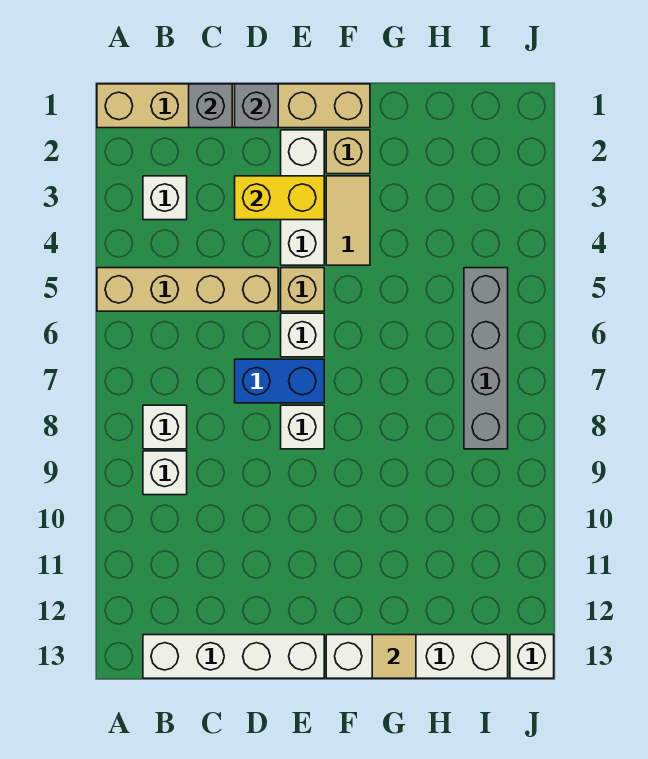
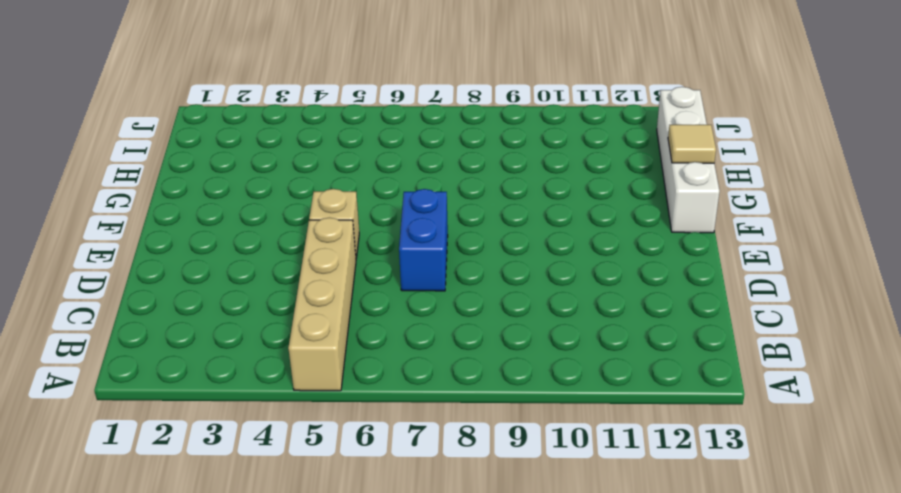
none -> tan 1x6 brick [97,84,370,128]
none -> white 1x1 brick [143,176,187,220]
none -> white 1x1 brick [143,405,187,449]

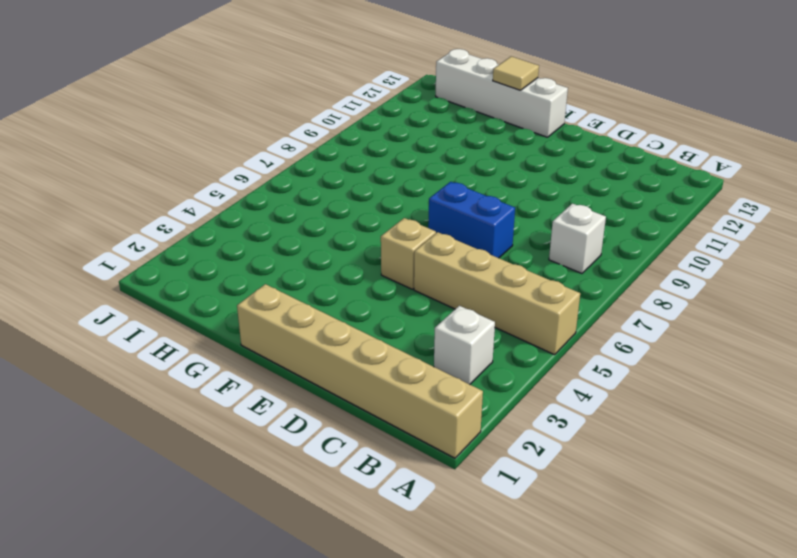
none -> white 1x1 brick [143,451,187,495]
none -> white 1x4 brick [143,635,324,678]
none -> white 1x3 brick [281,130,324,265]

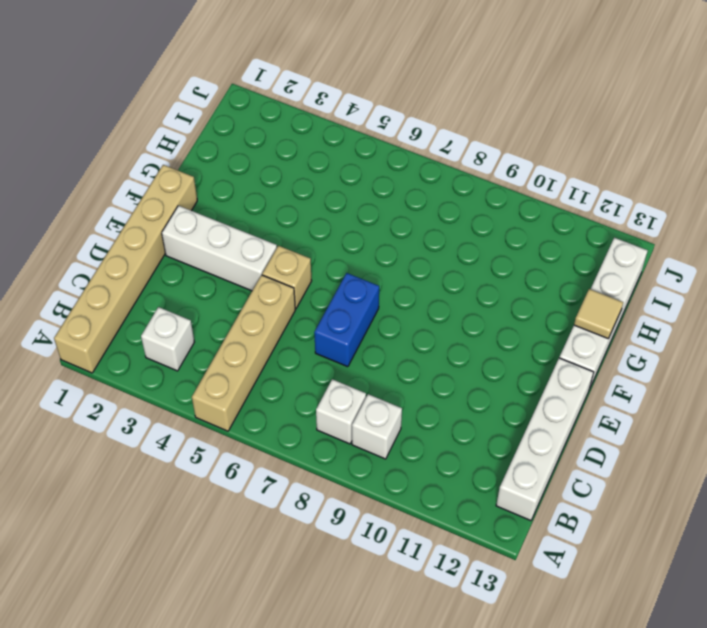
none -> white 1x1 brick [281,313,324,357]
none -> white 1x1 brick [281,405,324,449]
none -> tan 1x1 brick [326,130,370,174]

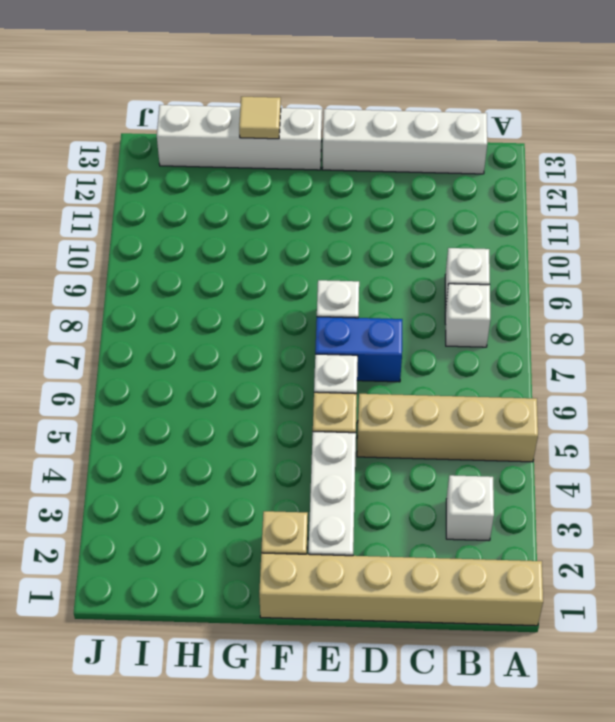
none -> tan 1x2 tile [326,176,370,265]
none -> grey 1x4 brick [464,268,508,449]
none -> white 1x1 brick [510,635,554,678]

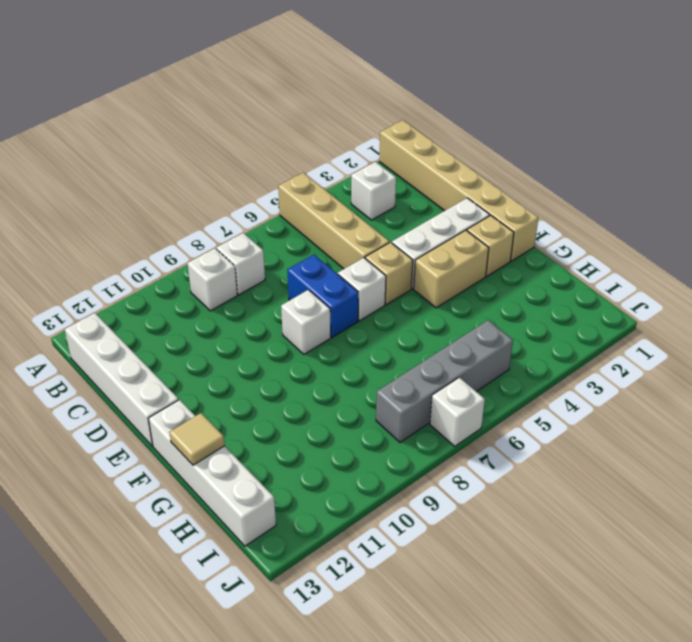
tan 1x2 brick [414,230,489,308] -> tan 1x2 tile [326,176,370,265]
white 1x1 brick [430,377,485,446] -> white 1x1 brick moved to [510,635,554,678]
none -> grey 1x1 brick [189,84,232,128]
none -> grey 1x1 brick [235,84,278,128]
none -> yellow 1x2 brick [235,176,324,220]

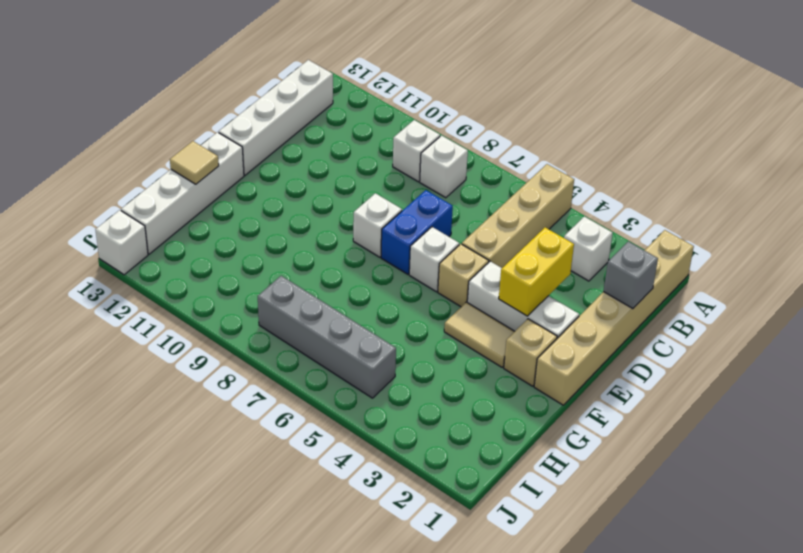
none -> grey 1x1 brick [235,84,278,128]

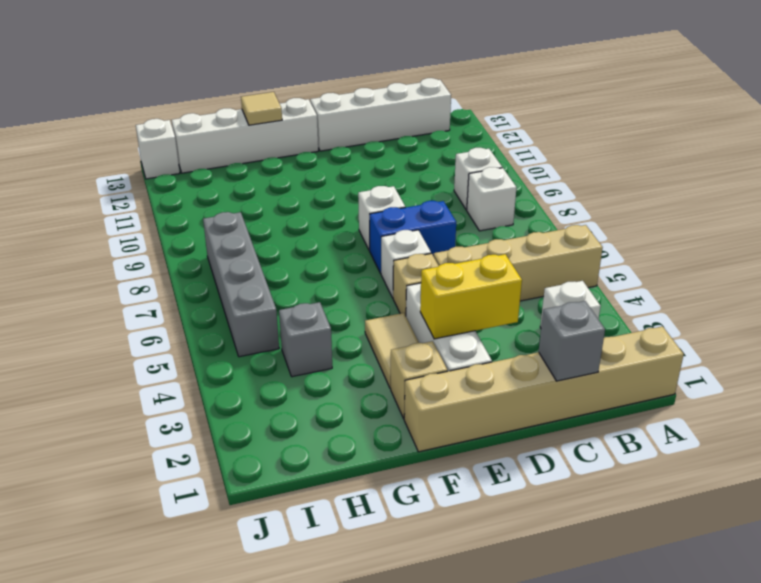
grey 1x1 brick [279,302,332,377] -> grey 1x1 brick moved to [235,84,278,128]

